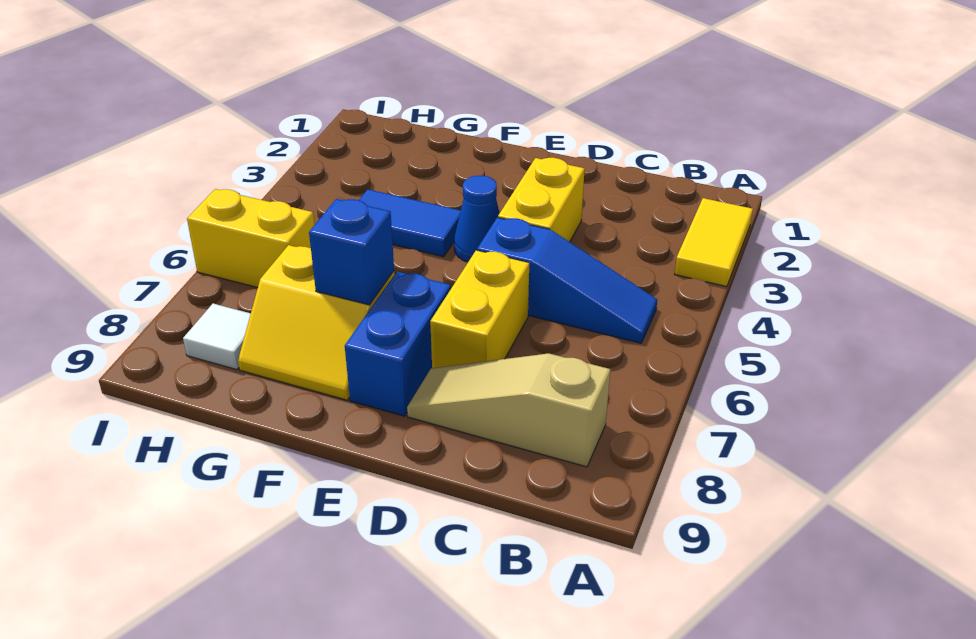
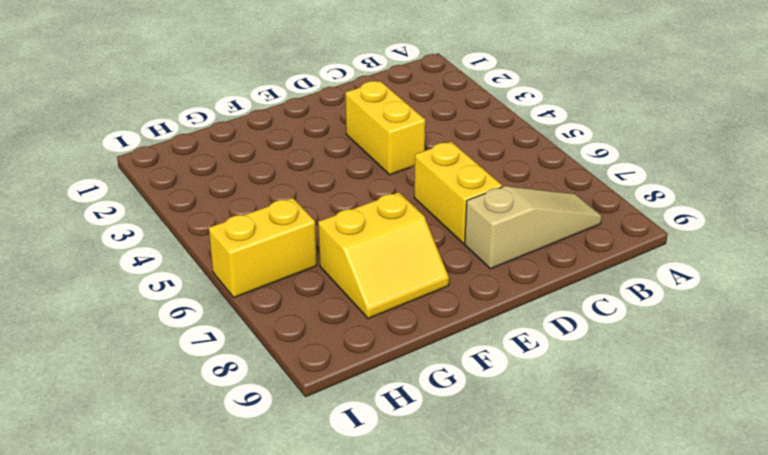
tan 1x3 slope [465,186,602,269] -> tan 1x3 slope turned to [407,353,610,467]
none -> yellow 1x2 tile [675,198,753,287]
none -> blue 1x3 slope [477,218,657,343]
none -> blue 1x1 cone [454,176,500,262]

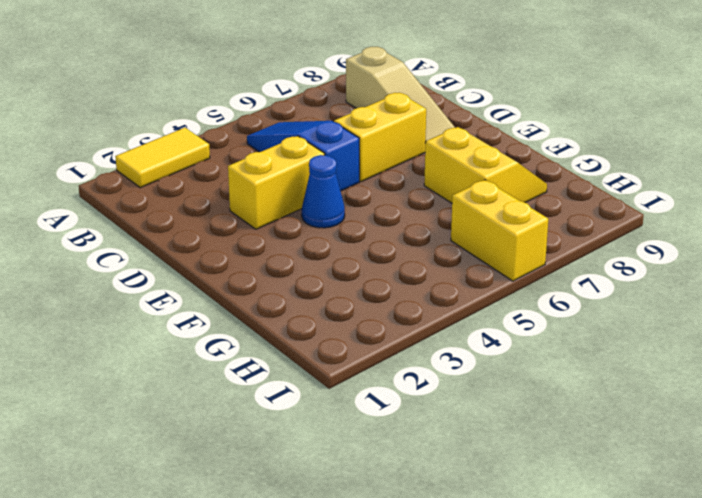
none -> blue 1x2 brick [345,272,451,416]
none -> blue 1x2 tile [359,189,461,257]
none -> white 1x1 tile [183,304,251,370]

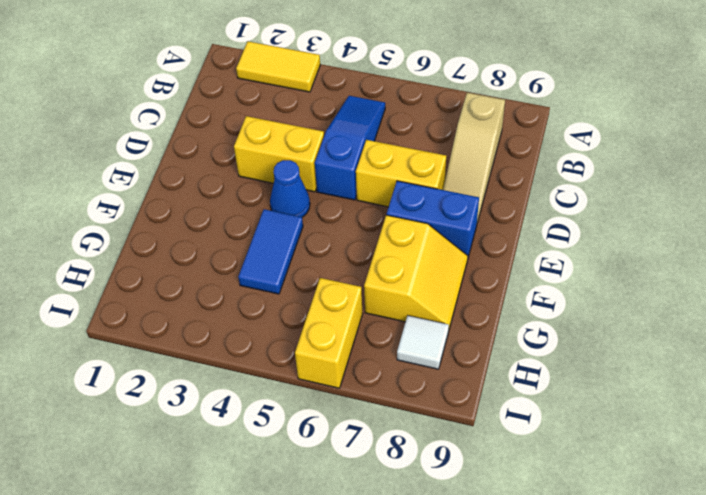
none -> blue 1x1 brick [309,199,394,305]

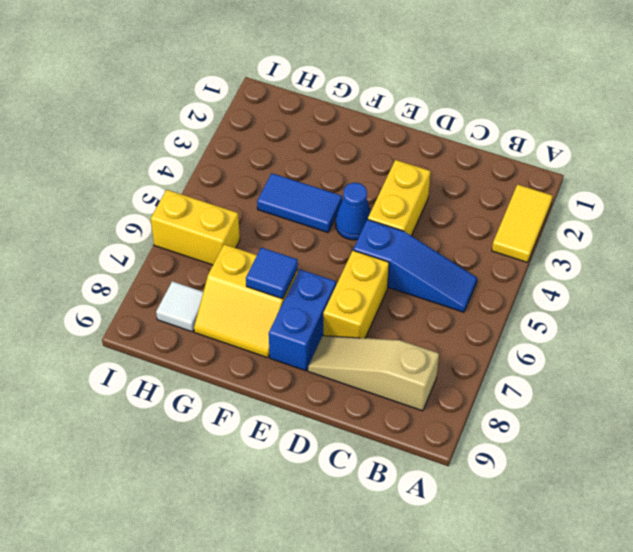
blue 1x1 tile [246,247,298,299] -> blue 1x1 brick [309,199,394,305]

